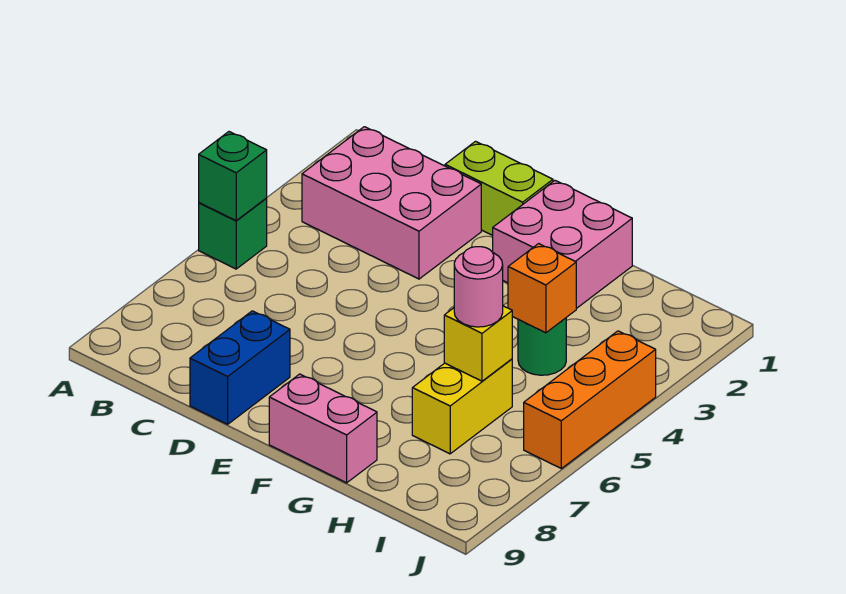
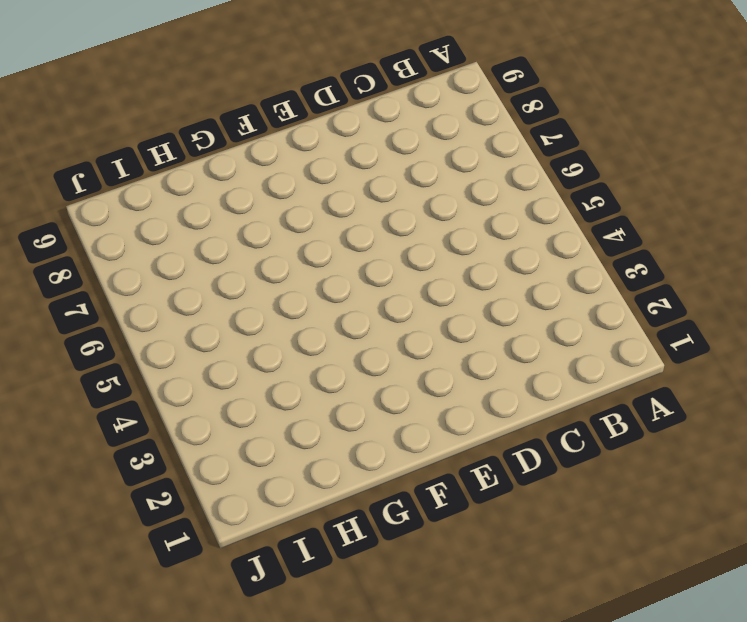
none -> green 1x1 brick [199,199,267,269]
none -> pink 2x3 brick [302,127,481,279]
none -> lime 1x2 brick [445,141,553,235]

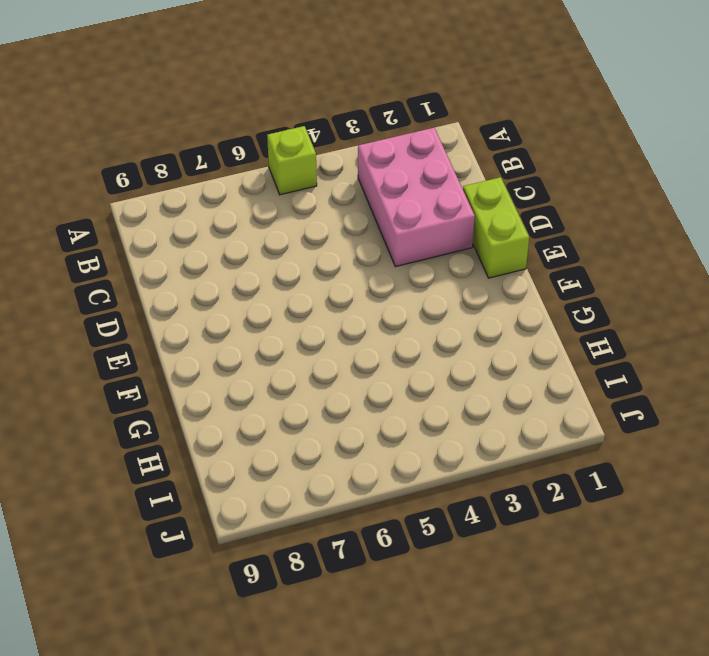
lime 1x1 brick [267,126,317,195] -> green 1x1 brick [199,199,267,269]
none -> blue 1x2 brick [190,311,290,424]
none -> pink 2x2 brick [493,181,632,309]
none -> pink 1x2 brick [269,374,377,483]

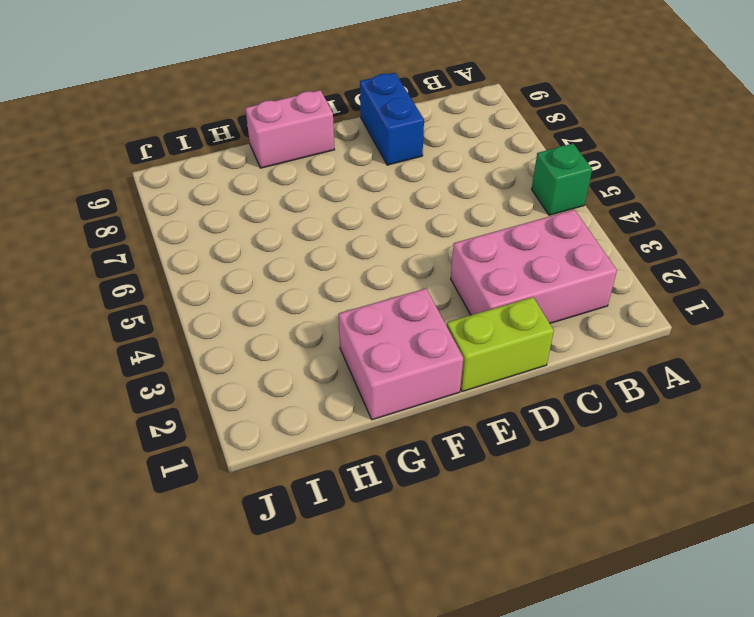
none -> green 1x1 round brick [518,318,566,375]
none -> yellow 1x2 brick [412,359,512,454]
none -> orange 1x3 brick [524,331,656,468]

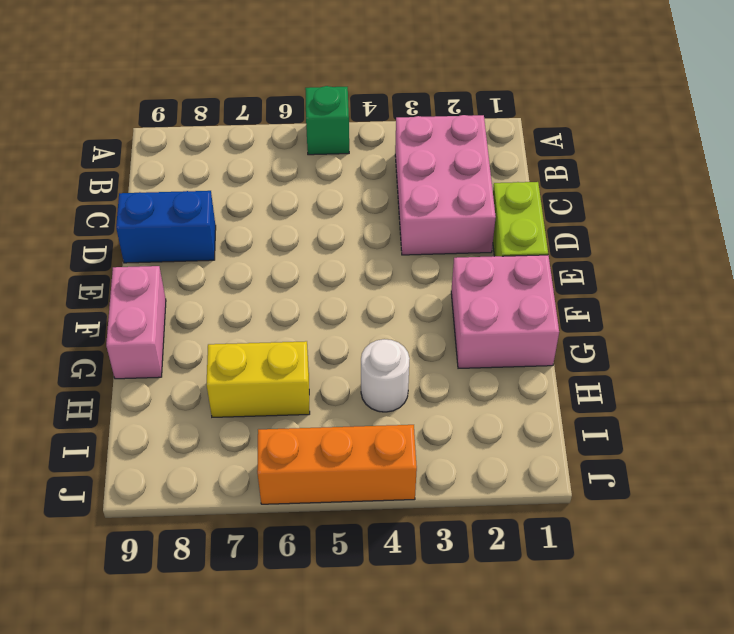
white 1x1 round brick [361,339,410,412] -> green 1x1 round brick [518,318,566,375]
none -> green 1x1 brick [199,132,267,220]
none -> orange 1x1 brick [508,244,576,333]
none -> yellow 1x1 brick [444,306,512,381]

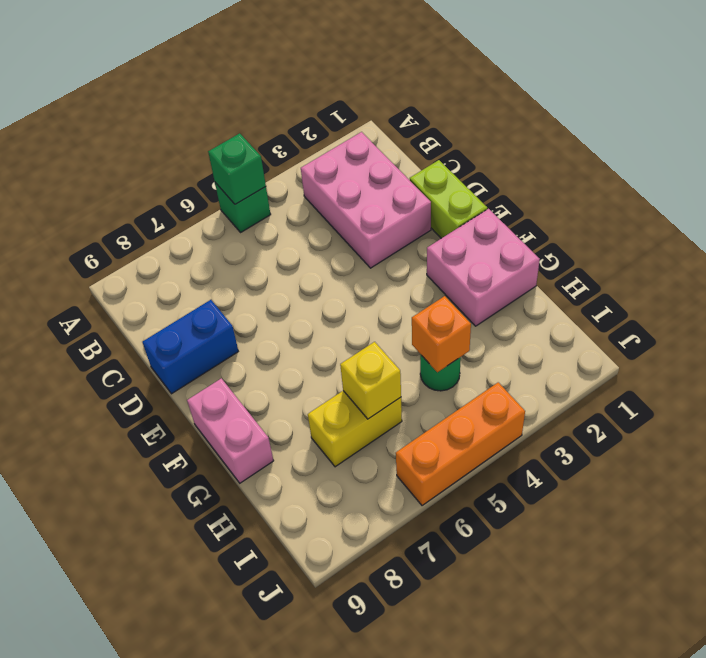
none -> pink 1x1 round brick [454,247,503,327]

